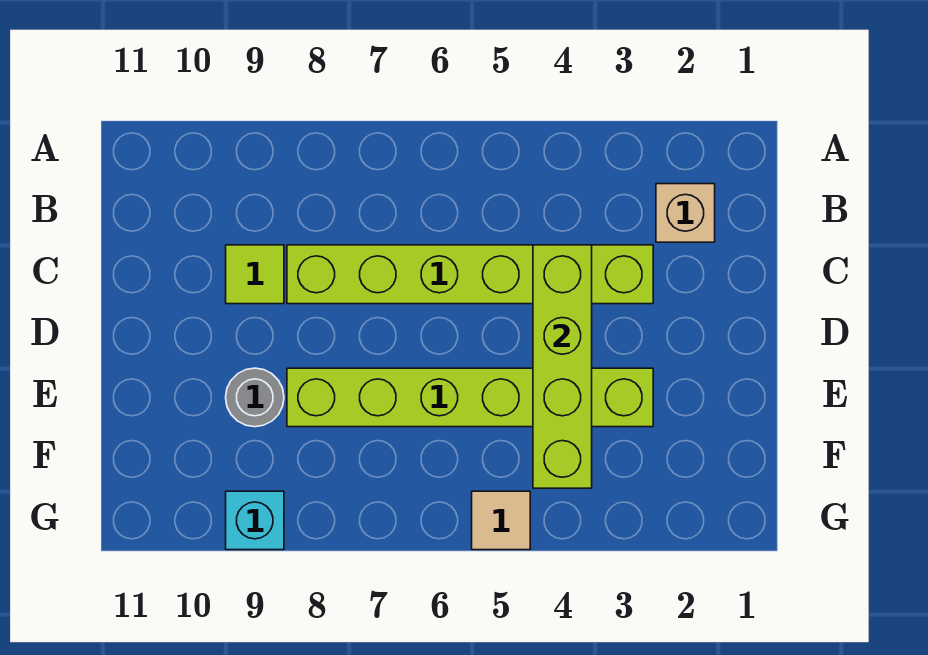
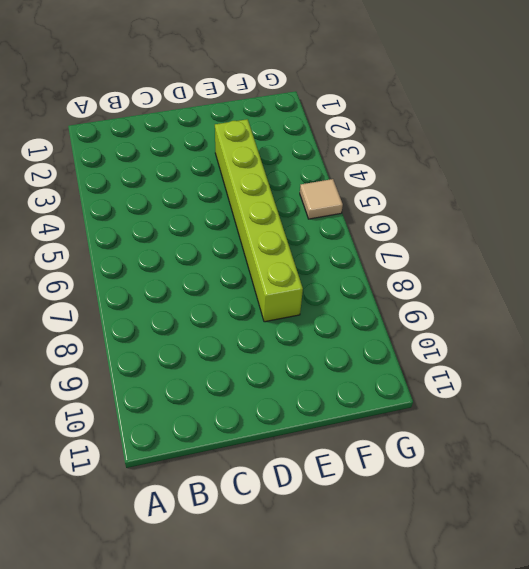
none -> tan 1x1 brick [656,184,715,242]
none -> lime 1x6 brick [287,245,653,304]

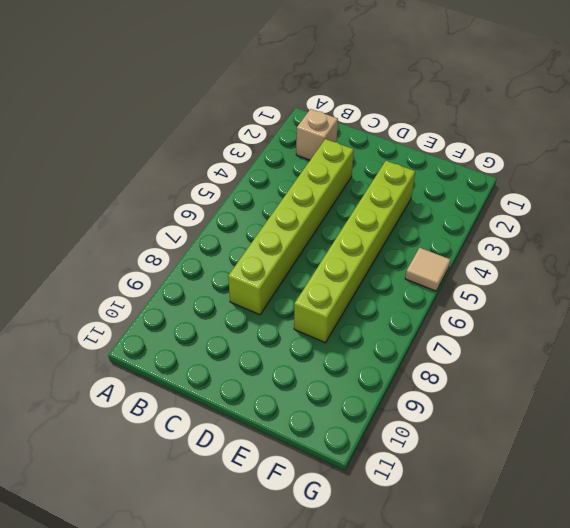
none -> lime 1x1 tile [226,245,284,304]
none -> grey 1x1 round brick [226,368,284,427]

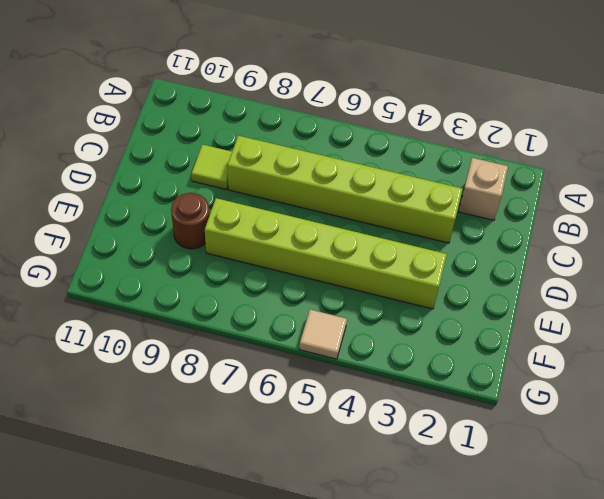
brown 1x1 round brick [171,193,210,249] -> grey 1x1 round brick [226,368,284,427]
none -> cyan 1x1 brick [226,491,284,550]
none -> lime 1x4 brick [533,245,592,488]

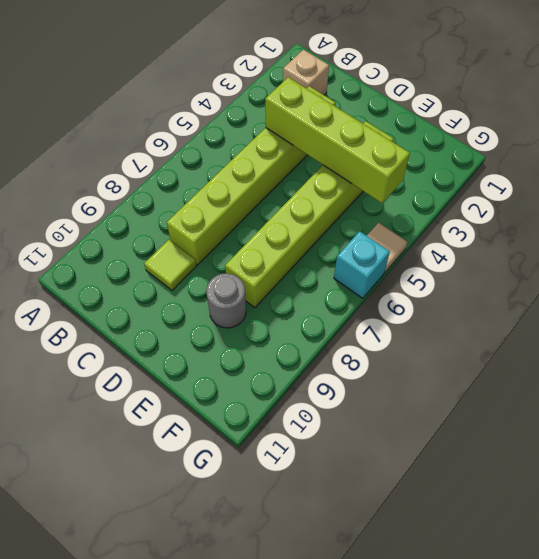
cyan 1x1 brick [334,231,390,298] -> cyan 1x1 brick moved to [226,491,284,550]

